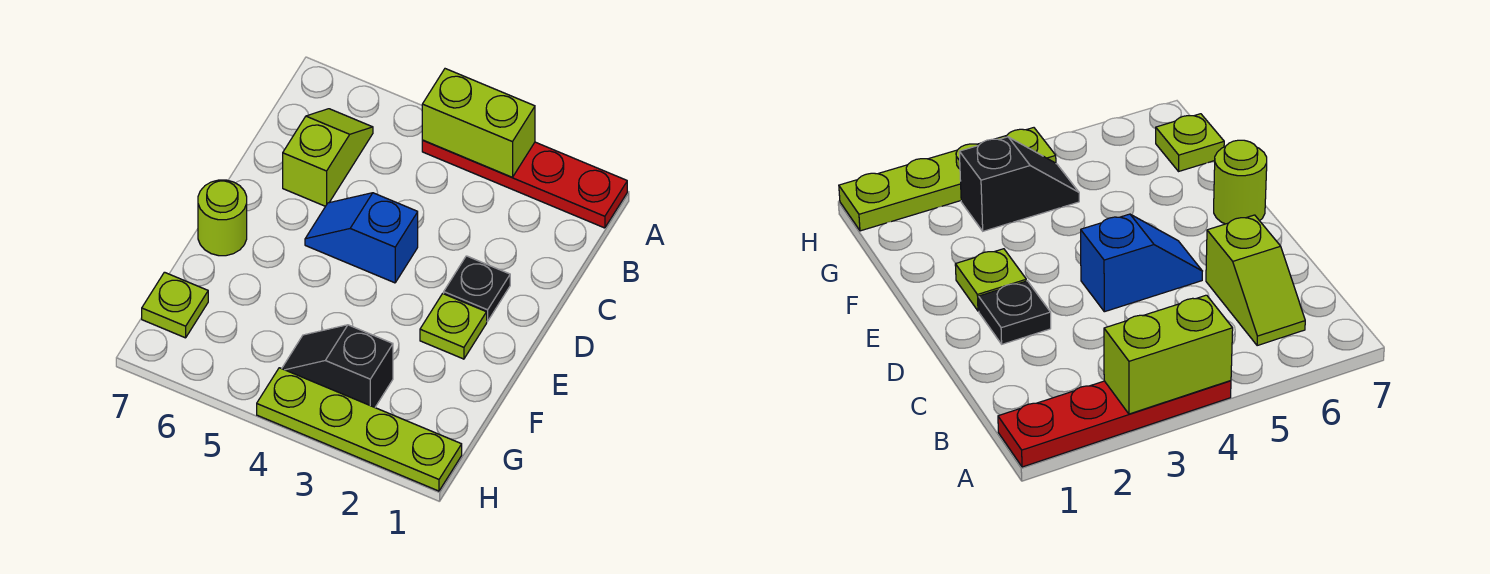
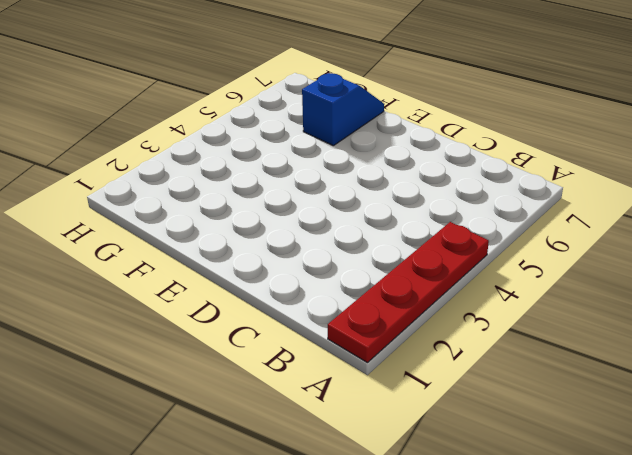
blue 1x2 slope [302,73,384,146] -> blue 1x2 slope moved to [305,193,418,283]
none -> lime 1x2 slope [283,109,373,206]
none -> black 1x1 plate [444,256,510,321]

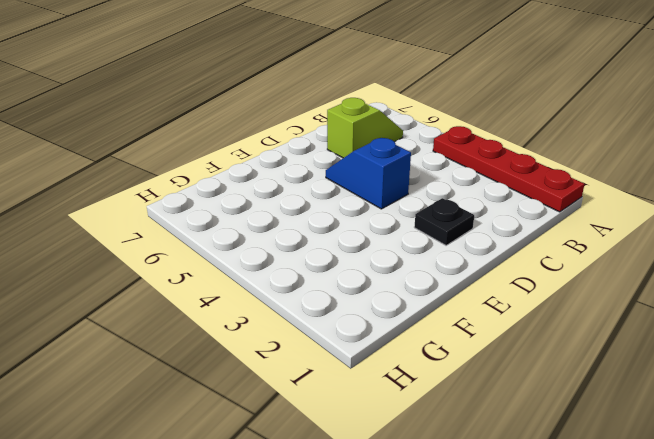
none -> lime 1x1 plate [420,294,487,359]
none -> lime 1x1 round brick [198,180,247,256]

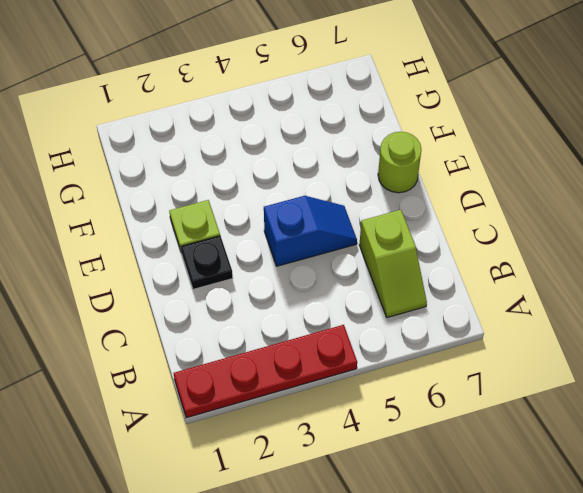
none -> black 1x2 slope [282,325,393,407]
none -> lime 1x1 plate [142,272,208,338]

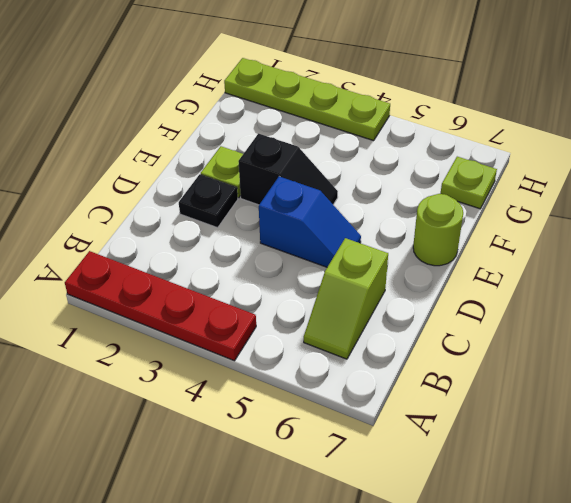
black 1x2 slope [238,134,338,205] -> black 1x2 slope moved to [282,325,393,407]
none -> lime 1x2 brick [422,69,535,177]

